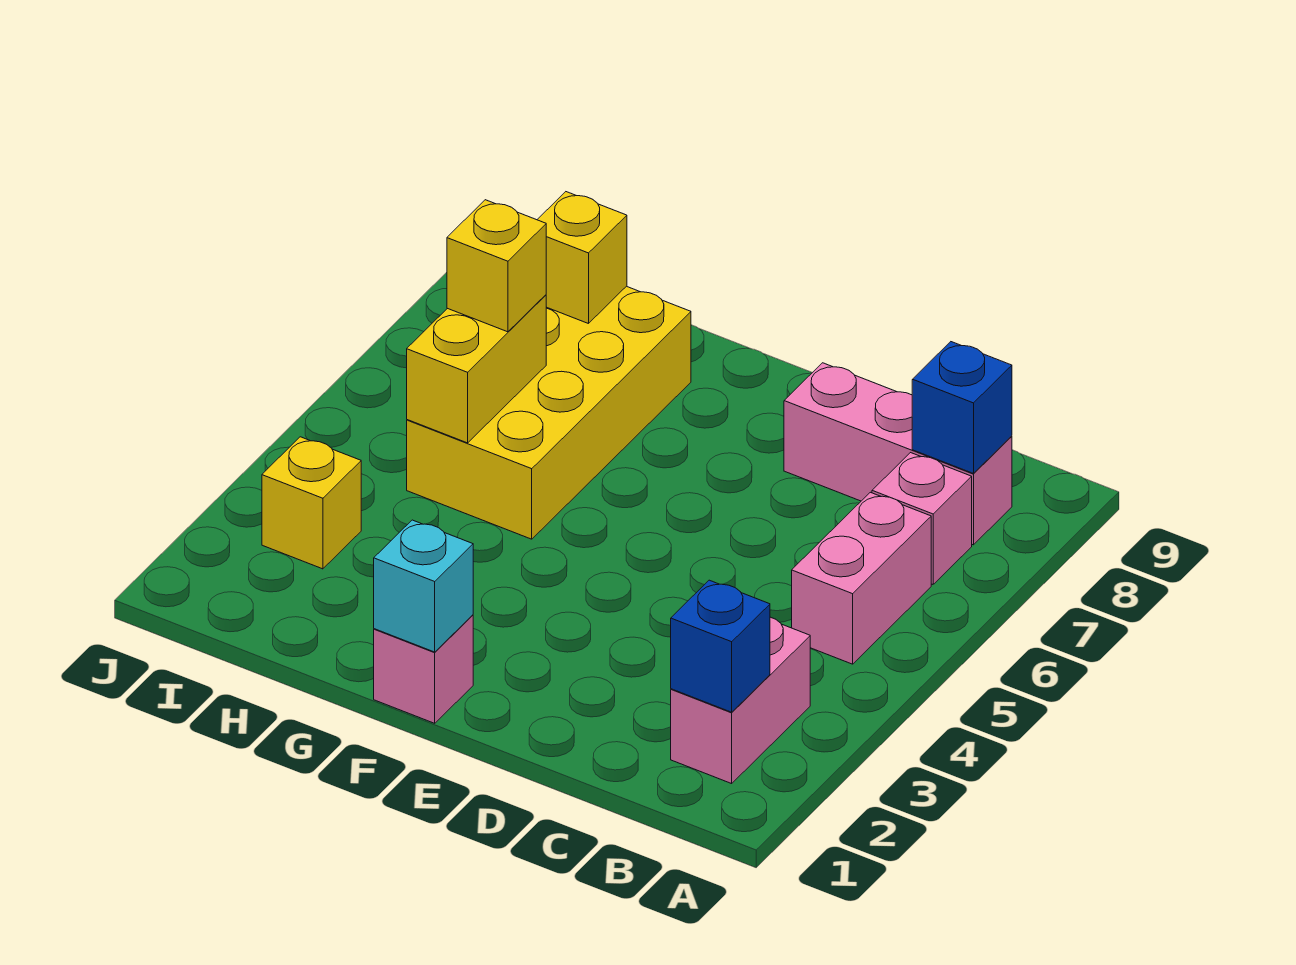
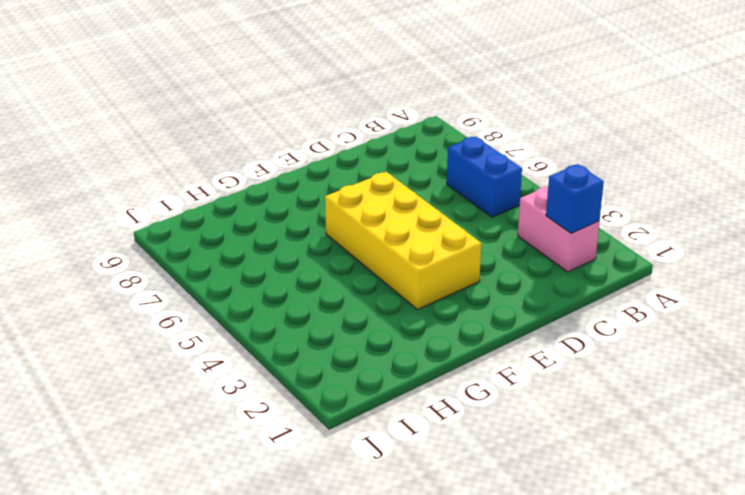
blue 1x2 brick [447,136,522,217] -> pink 1x2 brick [792,492,931,664]
yellow 2x4 brick [325,172,481,310] -> yellow 2x4 brick moved to [407,286,691,539]
none -> pink 1x1 brick [872,453,972,584]
none -> pink 1x3 brick [784,363,1012,545]
none -> pink 1x1 brick [374,615,473,723]

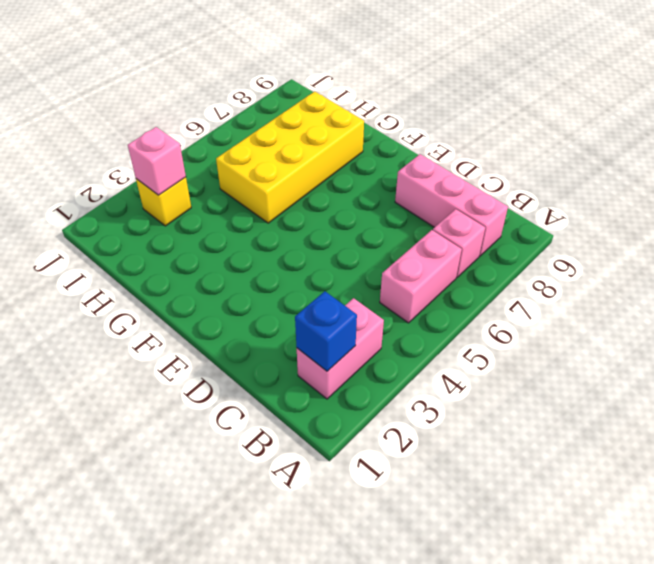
pink 1x1 brick [128,127,186,195] -> pink 1x1 brick moved to [374,615,473,723]
none -> blue 1x1 brick [912,342,1012,474]
none -> cyan 1x1 brick [374,520,473,652]
none -> yellow 1x2 brick [407,295,546,443]

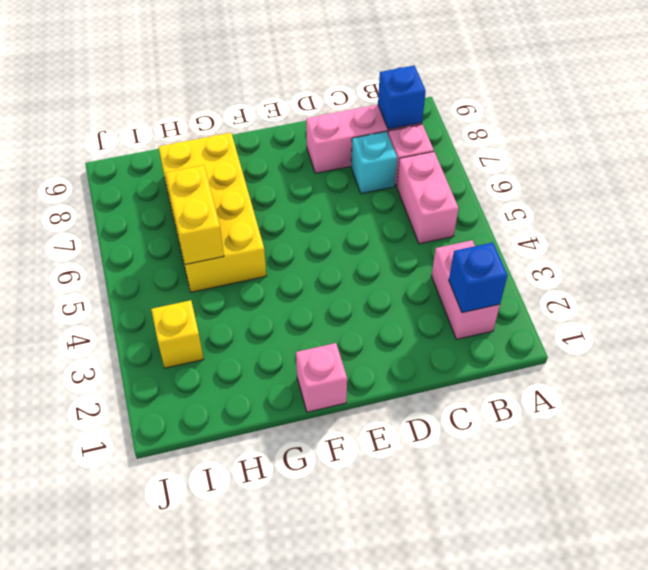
cyan 1x1 brick [351,131,397,194] -> cyan 1x1 brick moved to [374,520,473,652]
none -> yellow 1x1 brick [537,192,627,324]
none -> yellow 1x1 brick [447,200,546,332]

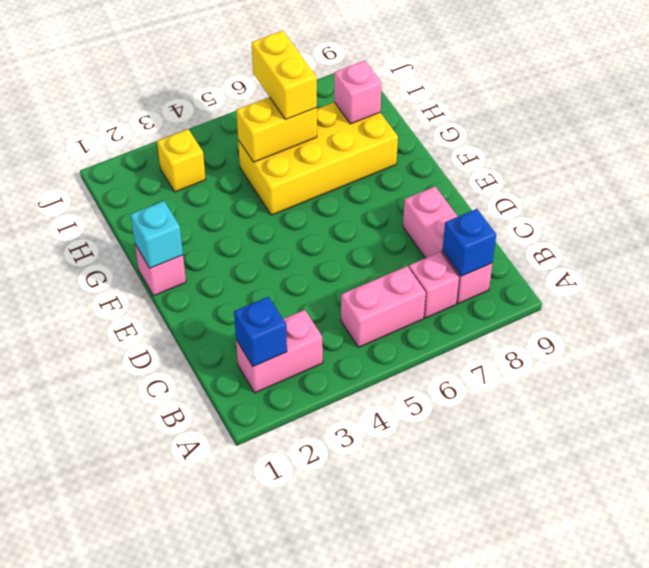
yellow 1x2 brick [252,31,317,120] -> yellow 1x1 brick [447,200,546,332]
pink 1x1 brick [334,61,382,124] -> yellow 1x1 brick [537,192,627,324]

